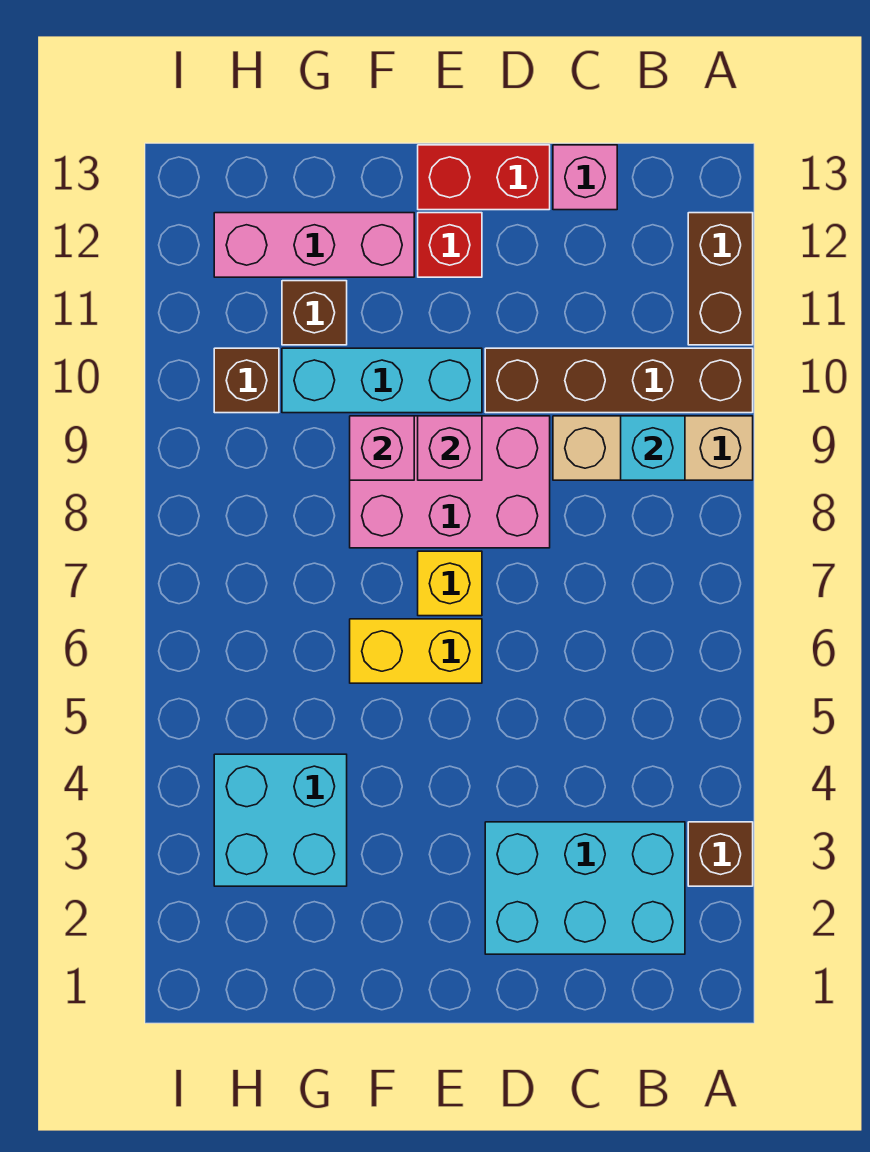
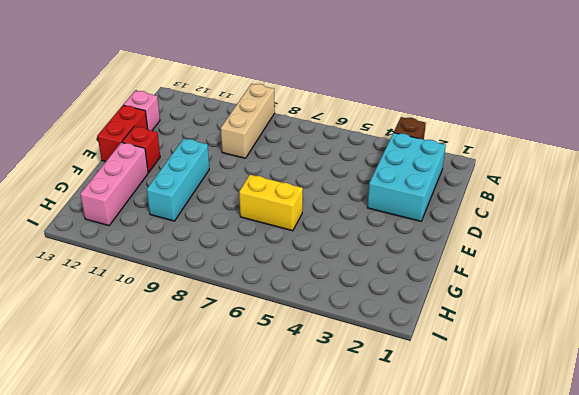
yellow 1x2 brick [239,175,303,231] -> yellow 1x2 brick turned to [350,619,482,683]
none -> brown 1x4 brick [485,348,753,413]
none -> brown 1x2 brick [688,213,753,345]
none -> pink 2x3 brick [350,416,550,548]

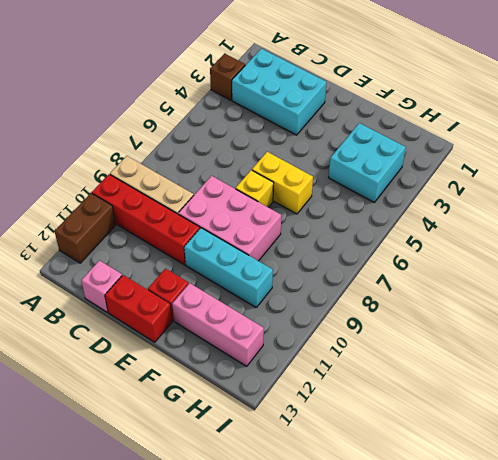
red 1x4 brick [92,174,200,265] -> brown 1x4 brick [485,348,753,413]
none -> brown 1x1 brick [282,281,347,345]
none -> brown 1x1 brick [214,348,279,413]
none -> cyan 1x1 brick [621,416,685,480]

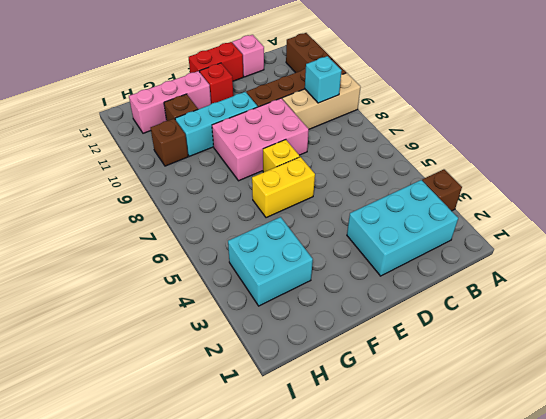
none -> pink 1x1 brick [418,416,482,480]
none -> pink 1x1 brick [350,416,414,480]

